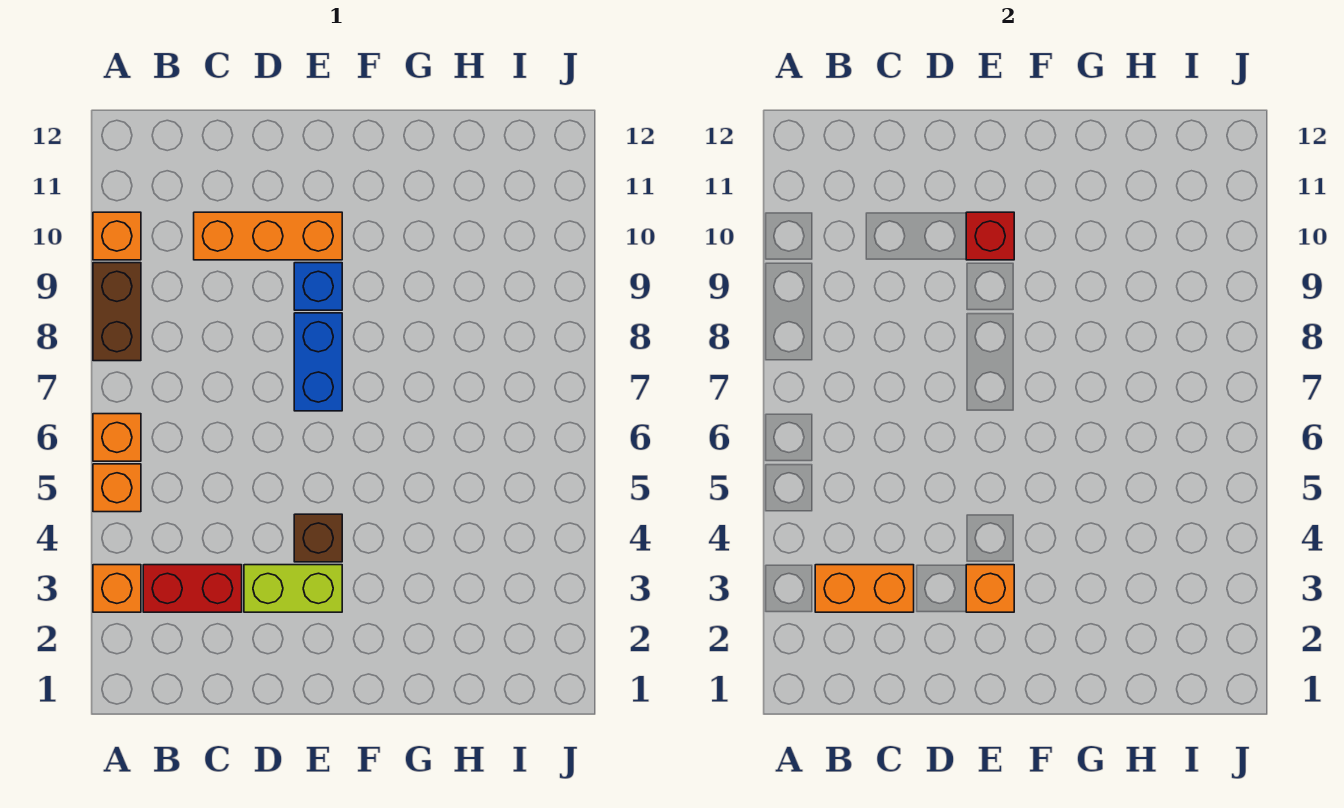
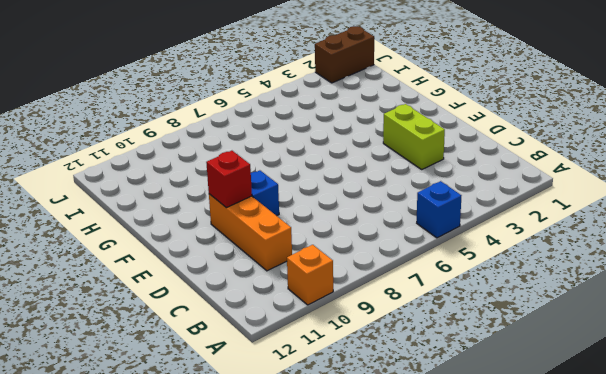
blue 1x1 brick [417,181,461,238] -> orange 1x1 brick [93,464,141,512]
brown 1x2 brick [315,26,374,83] -> brown 1x2 brick moved to [93,263,141,361]
none -> orange 1x1 brick [93,565,141,612]
none -> orange 1x1 brick [93,414,141,461]
none -> red 1x2 brick [143,565,242,612]

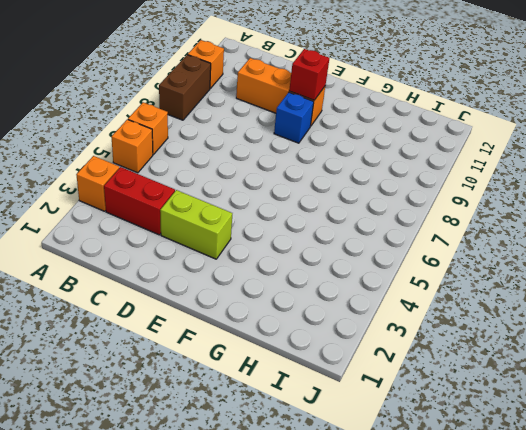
none -> brown 1x1 brick [294,514,342,562]
none -> blue 1x2 brick [294,313,342,411]
none -> orange 1x2 brick [815,565,914,612]

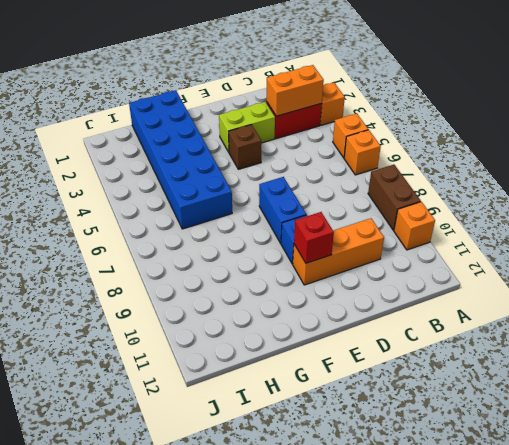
blue 2x6 brick [129,90,232,229] -> none
none -> orange 1x1 brick [966,565,1014,612]

